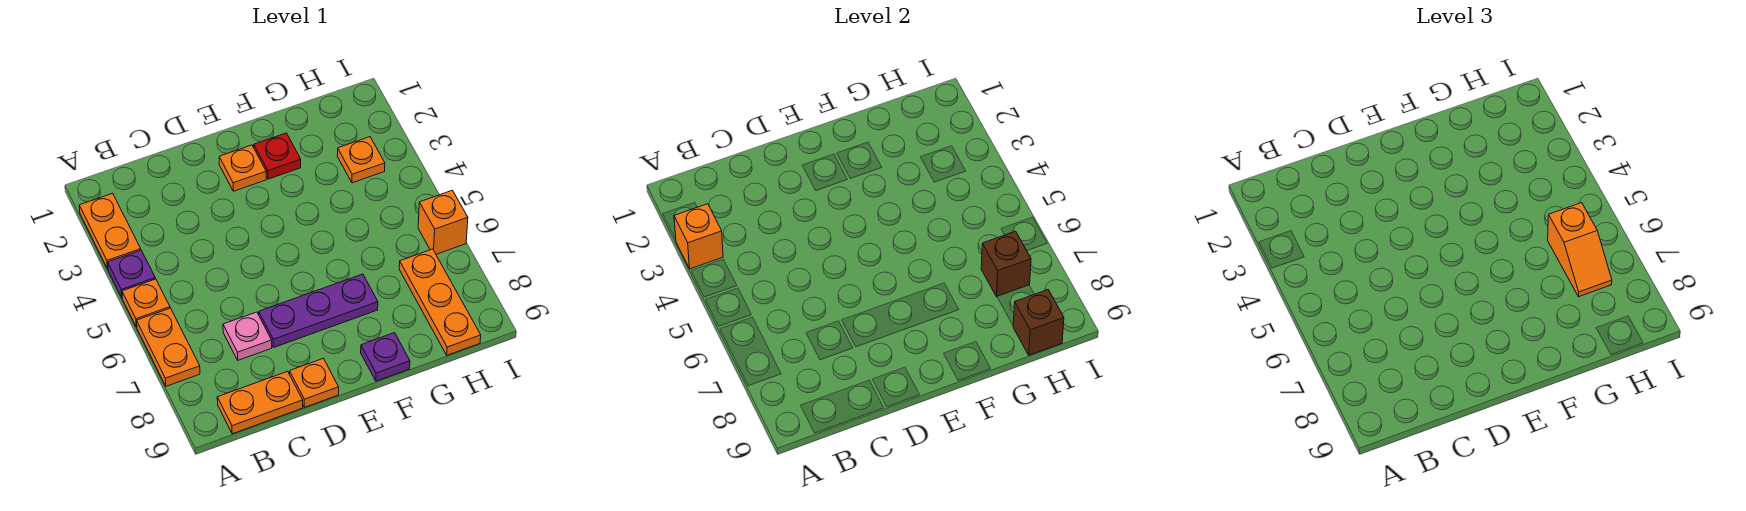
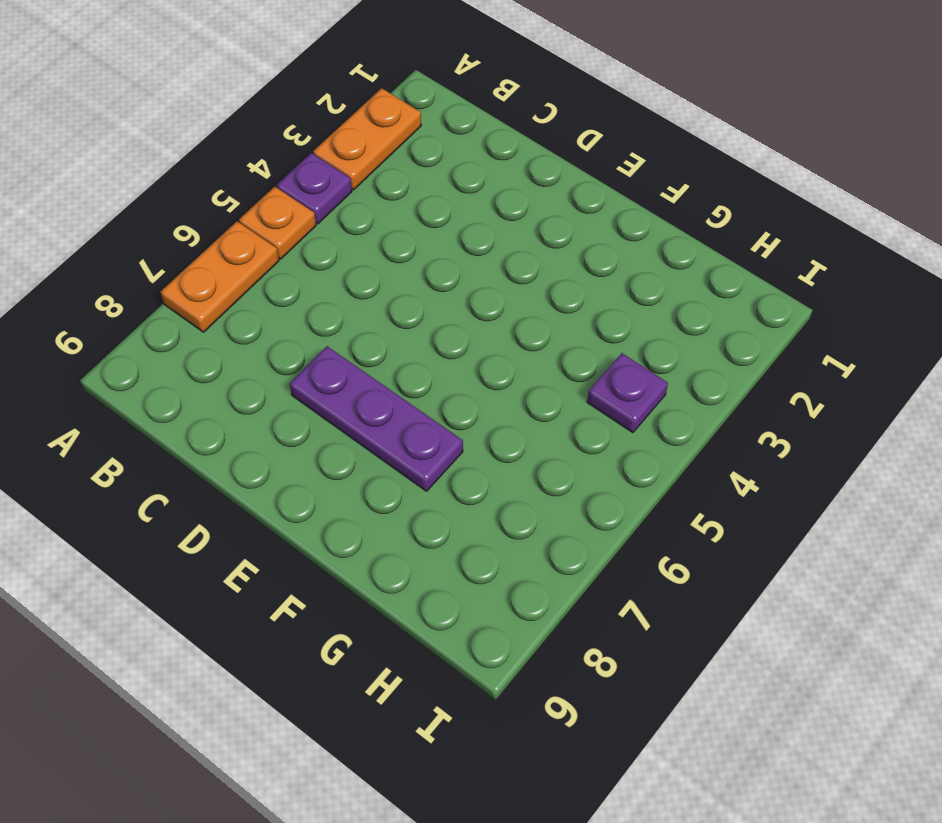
purple 1x1 plate [587,353,668,433] -> purple 1x1 plate moved to [361,333,410,381]
none -> orange 1x2 plate [217,371,303,434]
none -> pink 1x1 plate [223,312,272,360]
none -> orange 1x1 plate [290,358,339,407]

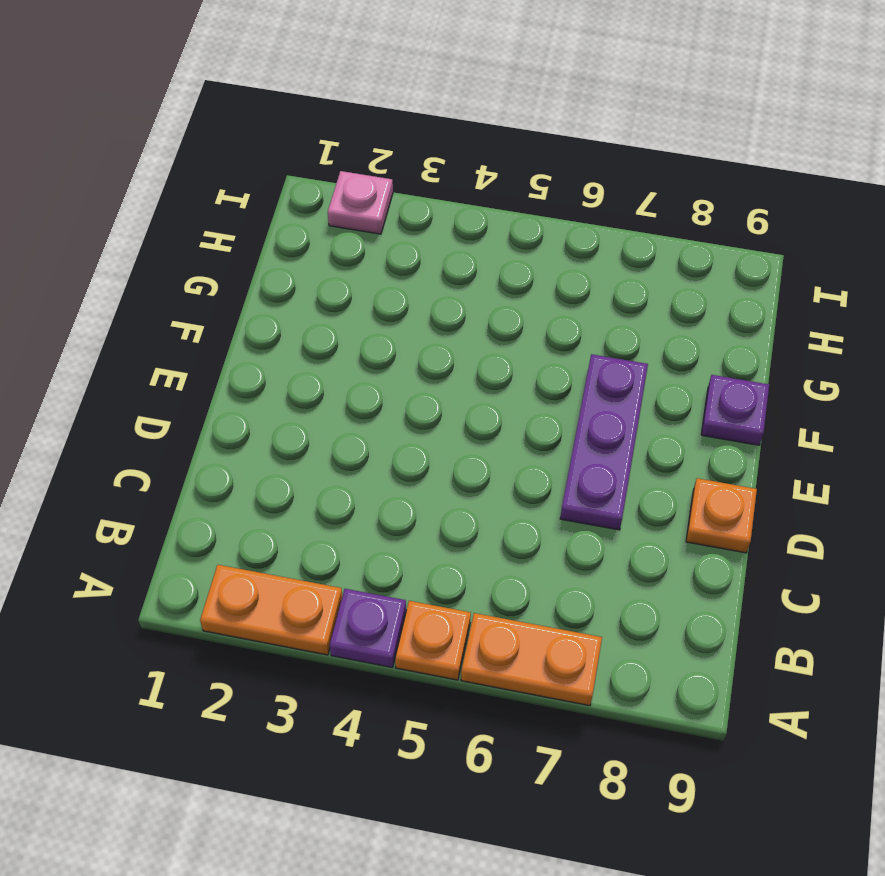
pink 1x1 plate [328,171,393,234] -> pink 1x1 plate moved to [223,312,272,360]
none -> orange 1x2 plate [217,371,303,434]
none -> orange 1x1 plate [219,145,266,191]
none -> red 1x1 plate [254,133,301,179]

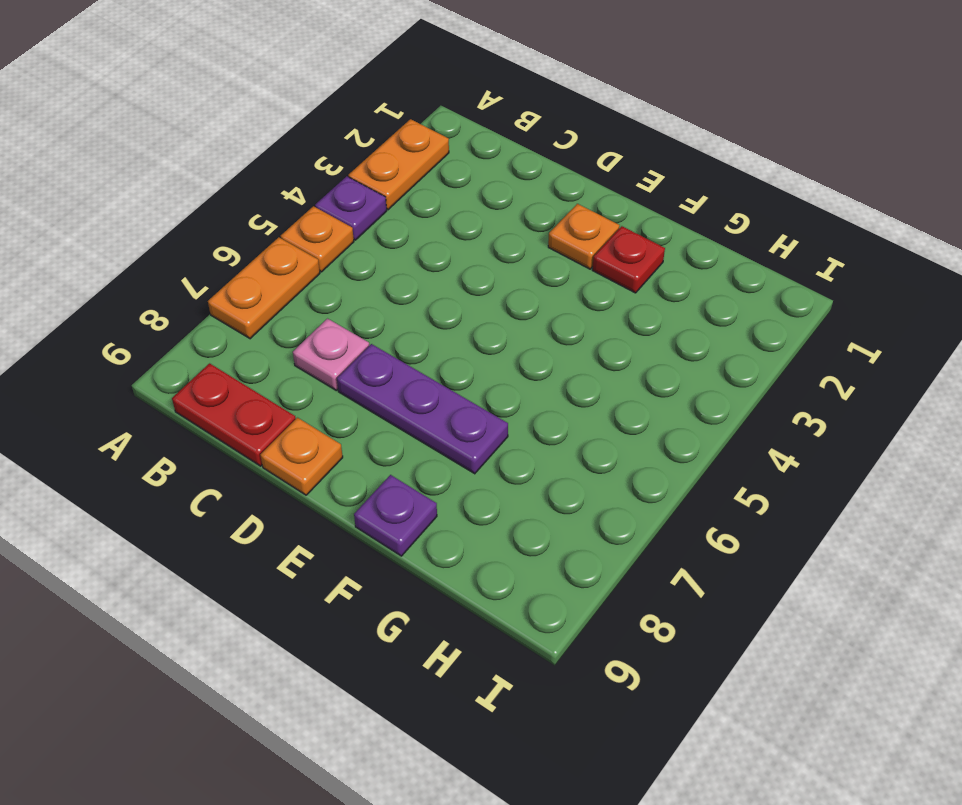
red 1x2 plate [172,363,296,466] -> orange 1x2 plate [217,371,303,434]
none -> orange 1x1 plate [337,137,385,183]
none -> orange 1x3 plate [399,249,481,355]
none -> orange 1x1 brick [418,190,468,254]

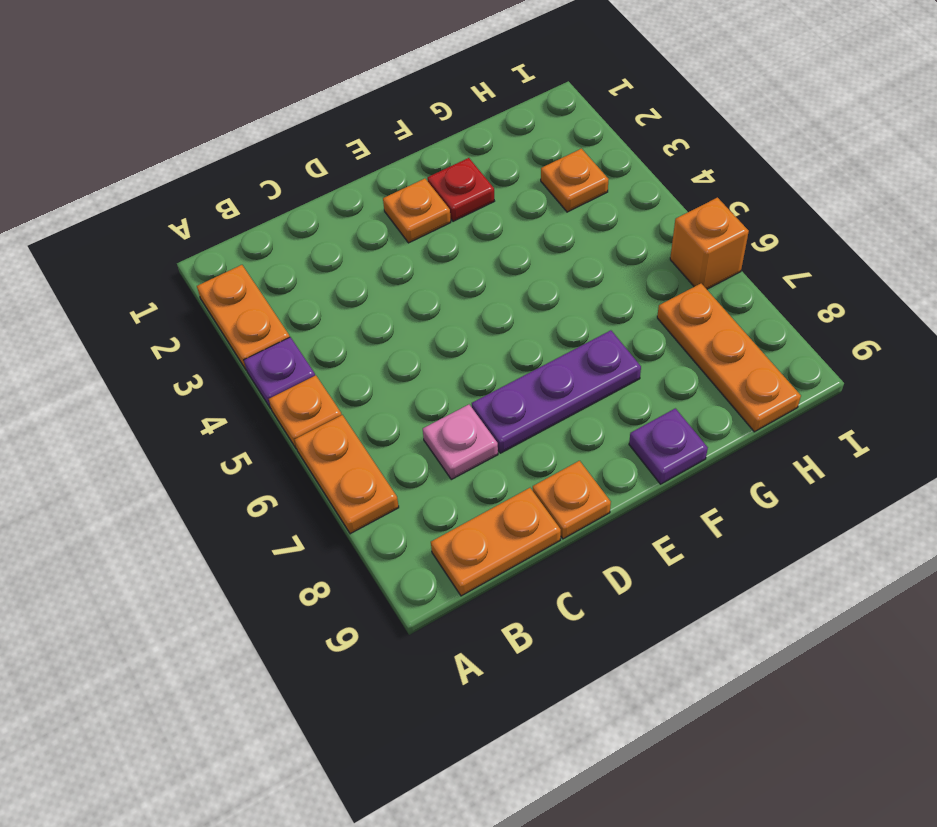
none -> orange 1x1 brick [674,204,723,269]
none -> brown 1x1 brick [981,231,1031,297]
none -> brown 1x1 brick [1013,290,1064,355]

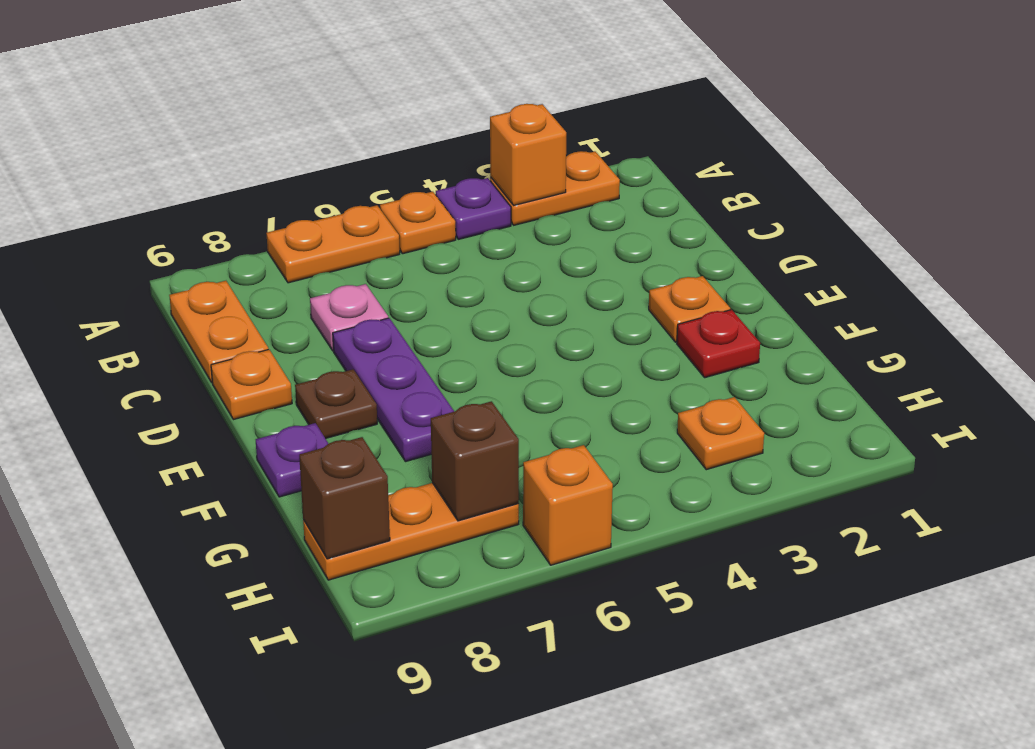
brown 1x1 plate [295,369,377,439] -> none
none -> orange 1x2 slope [1548,203,1612,297]

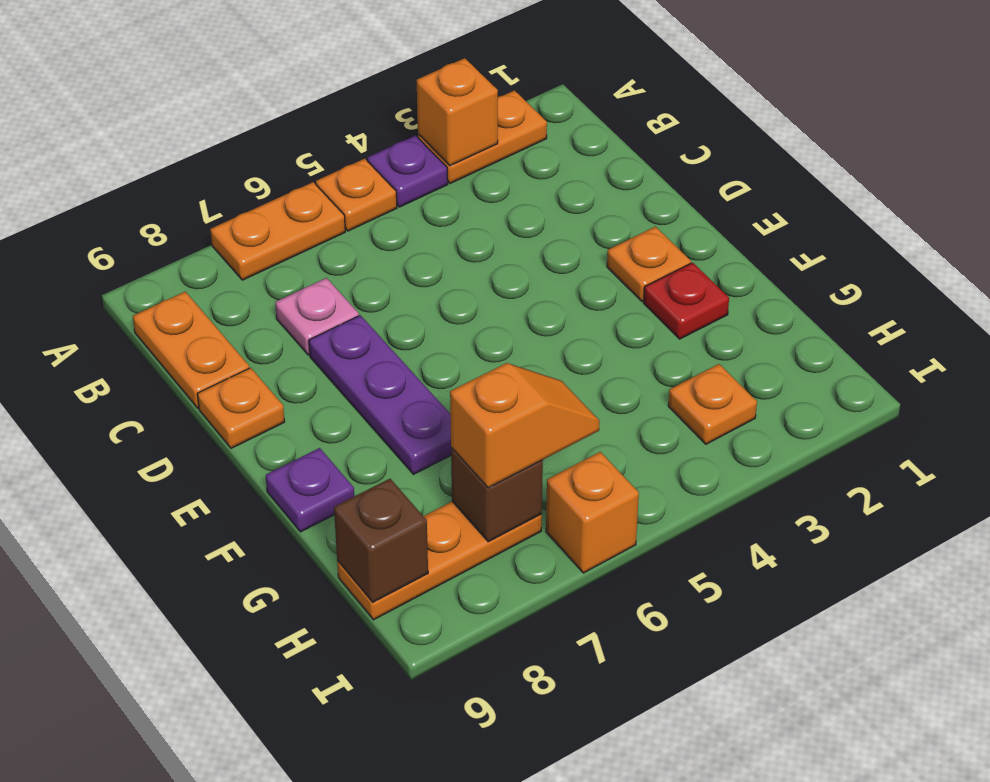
orange 1x2 slope [450,363,600,488] -> orange 1x2 slope turned to [1548,203,1612,297]

